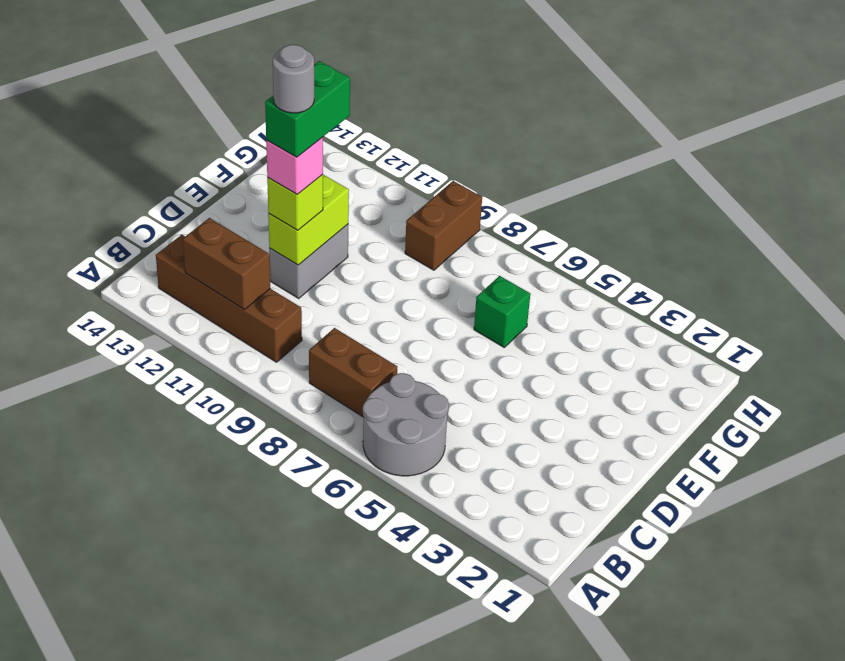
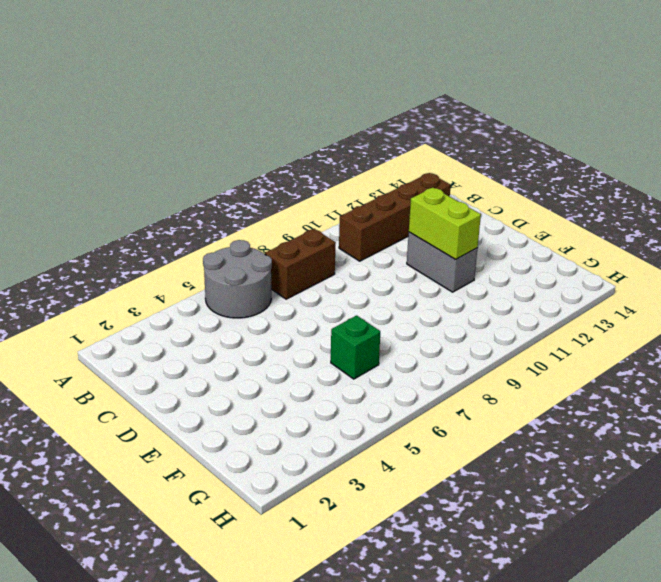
none -> brown 1x2 brick [405,181,482,270]
none -> brown 1x2 brick [183,218,270,310]
none -> lime 1x1 brick [267,174,323,230]

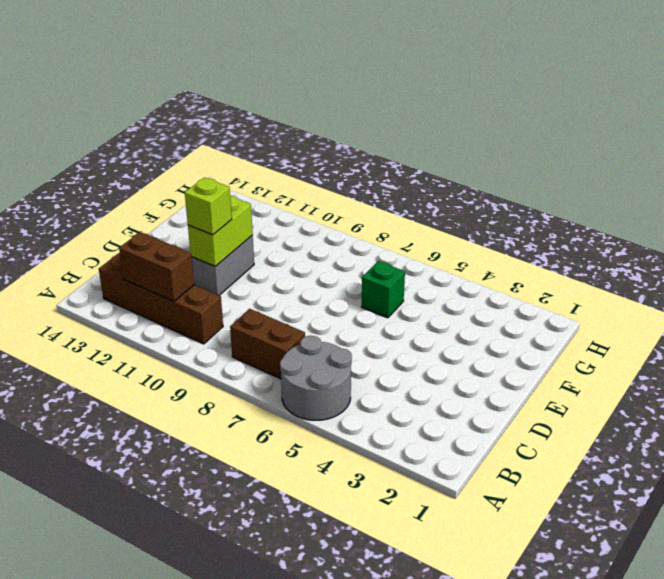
none -> brown 1x2 brick [405,181,482,270]
none -> pink 1x1 brick [266,137,323,194]
none -> green 1x2 brick [265,61,350,157]

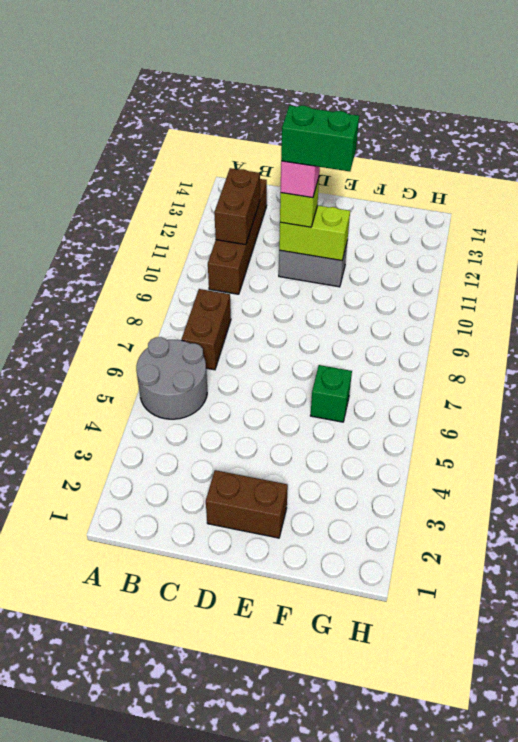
brown 1x2 brick [206,470,288,538] -> brown 1x2 brick moved to [405,181,482,270]
none -> grey 1x1 round brick [273,45,314,113]

